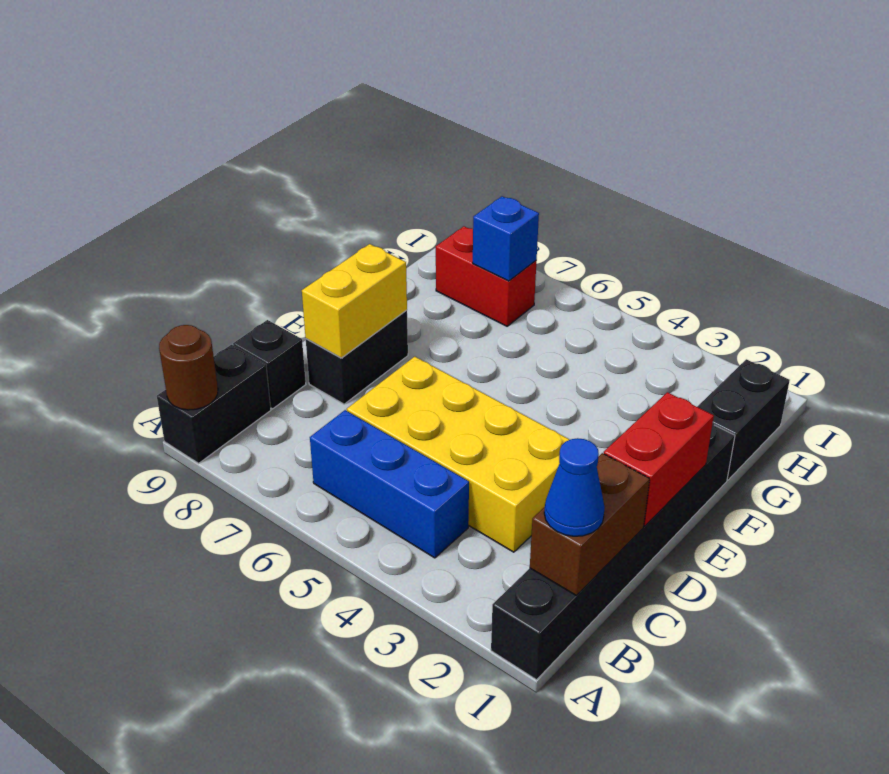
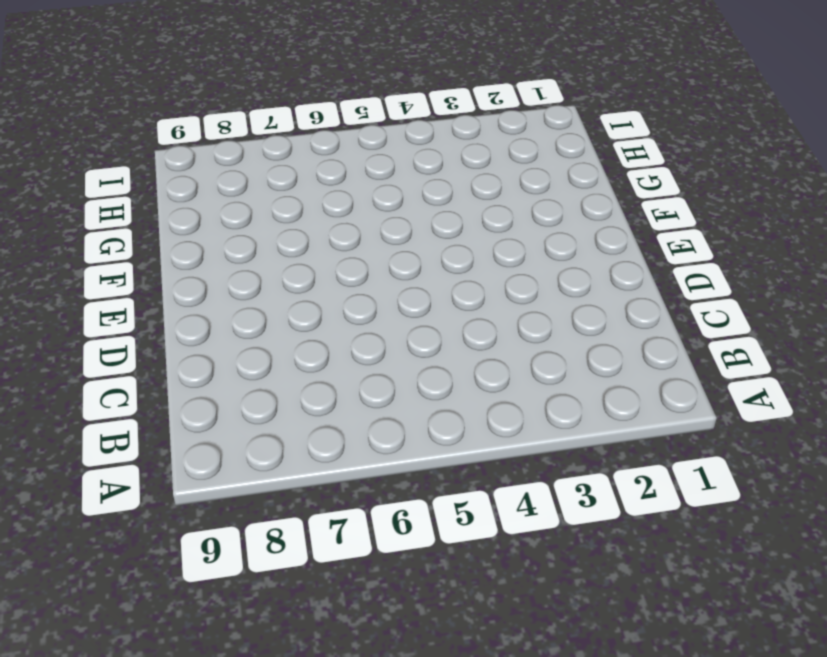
none -> black 1x6 brick [491,424,735,680]
none -> black 1x2 brick [157,345,271,463]
none -> blue 1x3 brick [310,410,469,558]

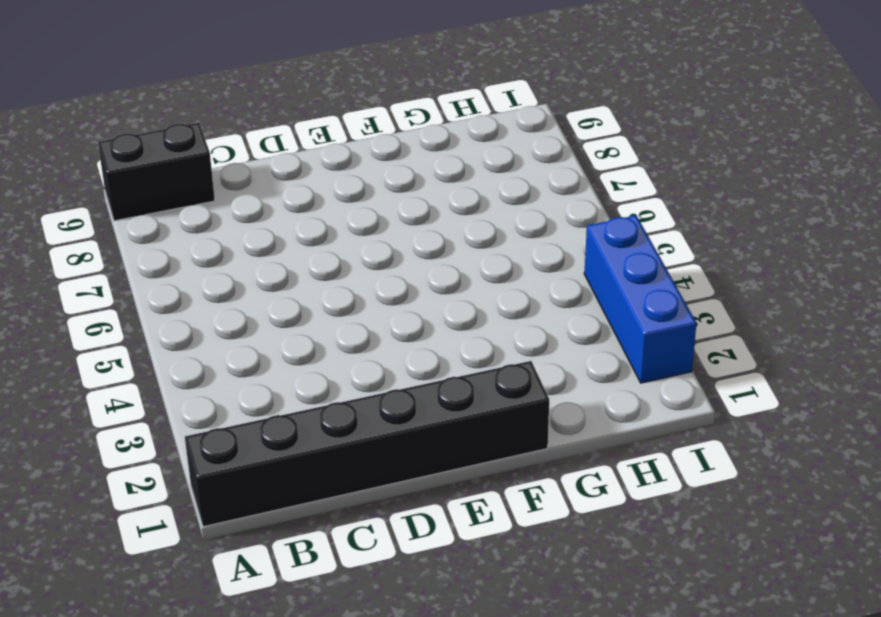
blue 1x3 brick [584,215,696,383] -> blue 1x3 brick moved to [310,410,469,558]
none -> yellow 2x4 brick [347,357,570,552]
none -> black 1x1 brick [233,320,306,409]
none -> black 1x2 brick [306,310,408,404]

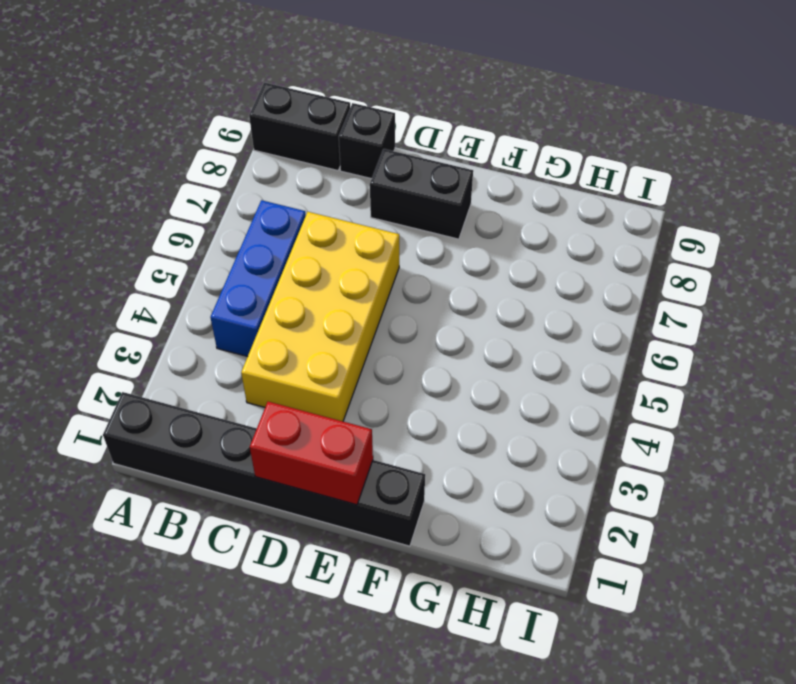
none -> black 1x2 brick [697,359,790,480]
none -> red 1x2 brick [436,226,536,326]
none -> brown 1x1 round brick [159,325,218,410]

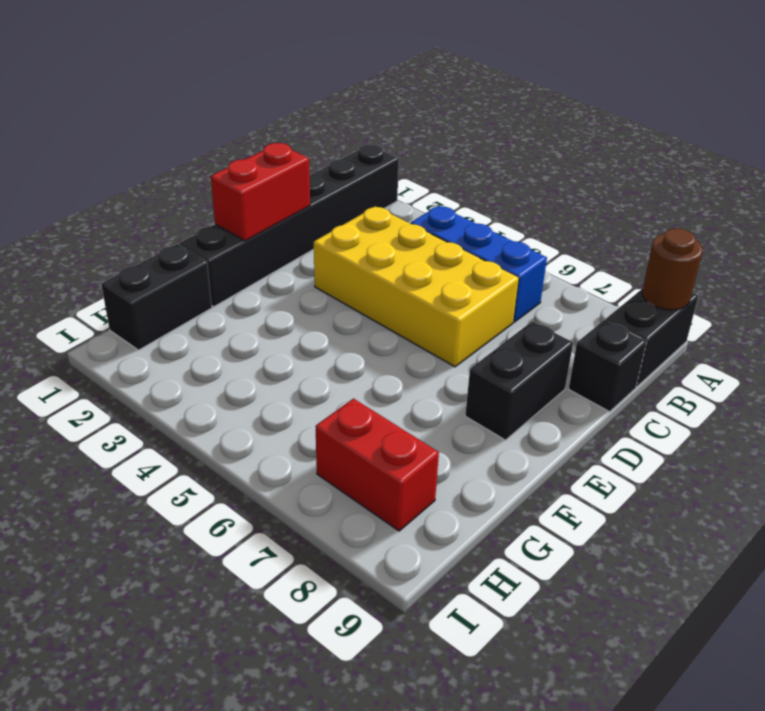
none -> brown 1x2 brick [530,453,650,596]
none -> yellow 1x2 brick [302,244,407,358]
none -> blue 1x1 brick [473,196,539,281]

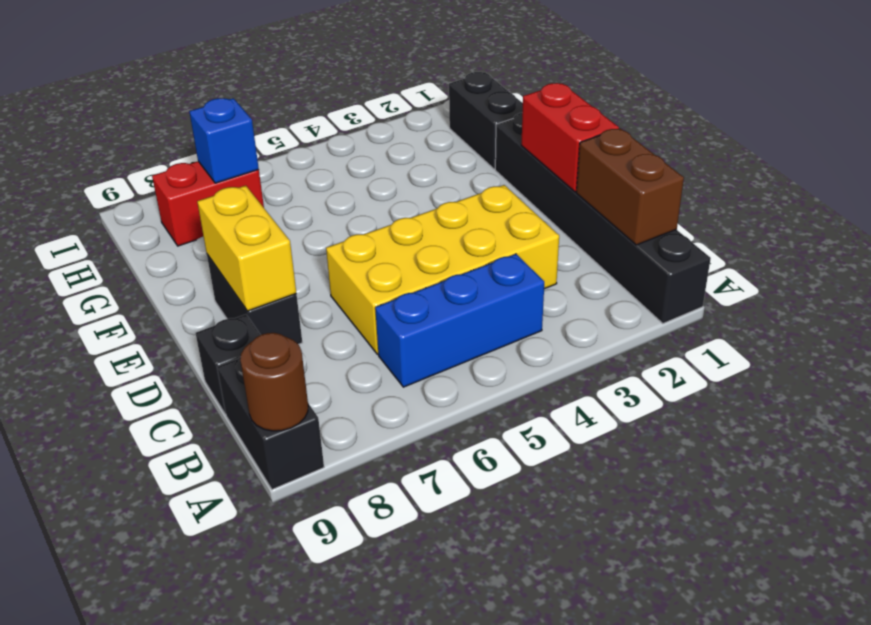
none -> blue 1x1 cone [544,438,605,536]

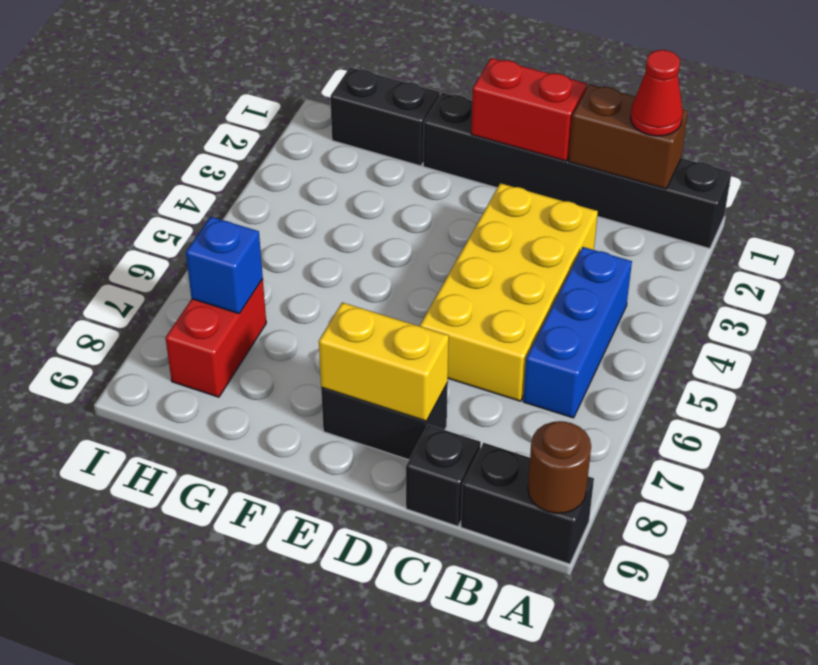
red 1x1 cone [630,50,683,136] -> blue 1x1 cone [544,438,605,536]

